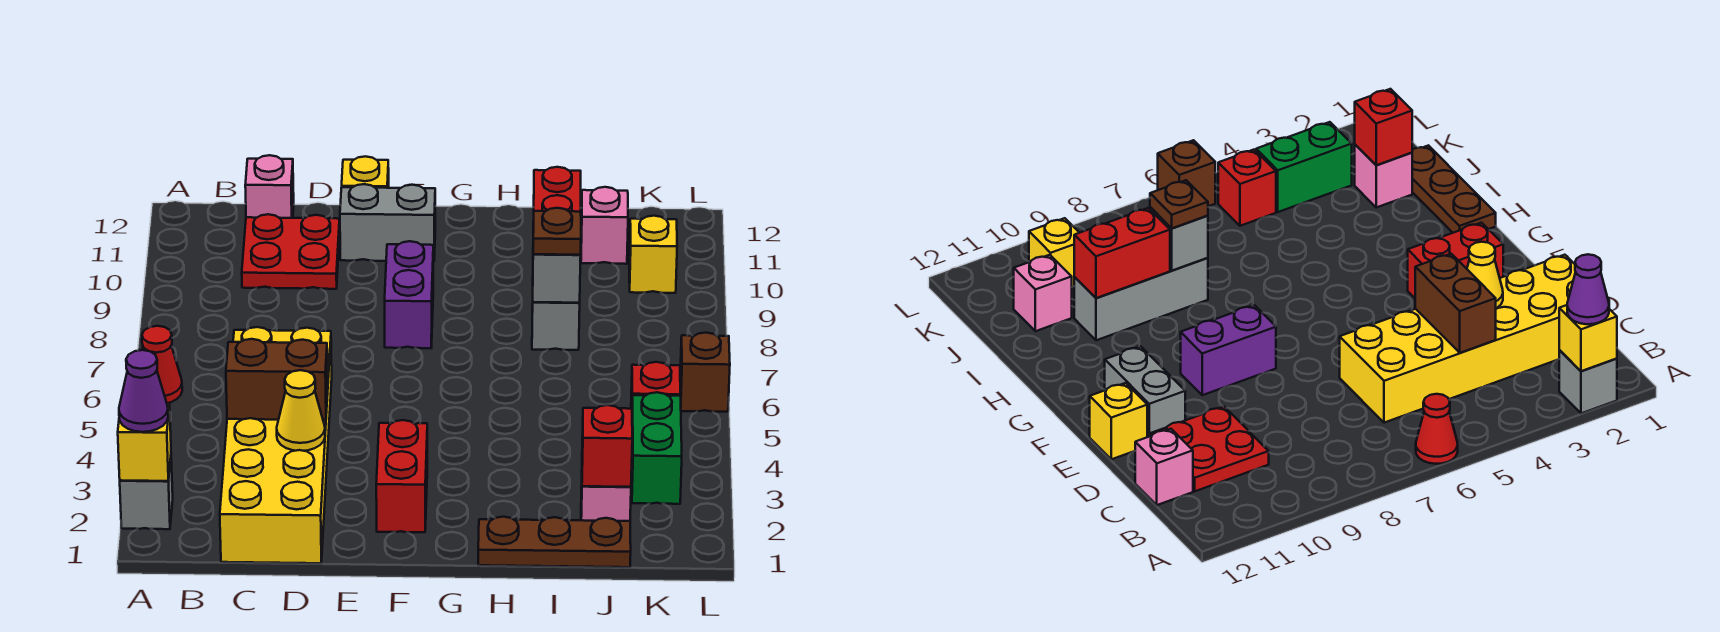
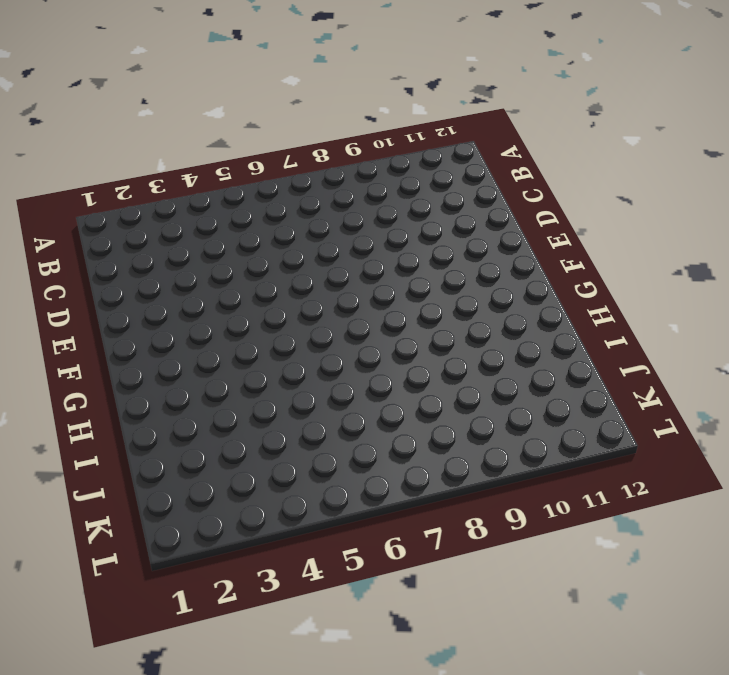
none -> grey 1x1 brick [120,459,173,529]
none -> red 1x1 cone [142,326,182,403]
none -> yellow 2x6 brick [220,327,332,563]

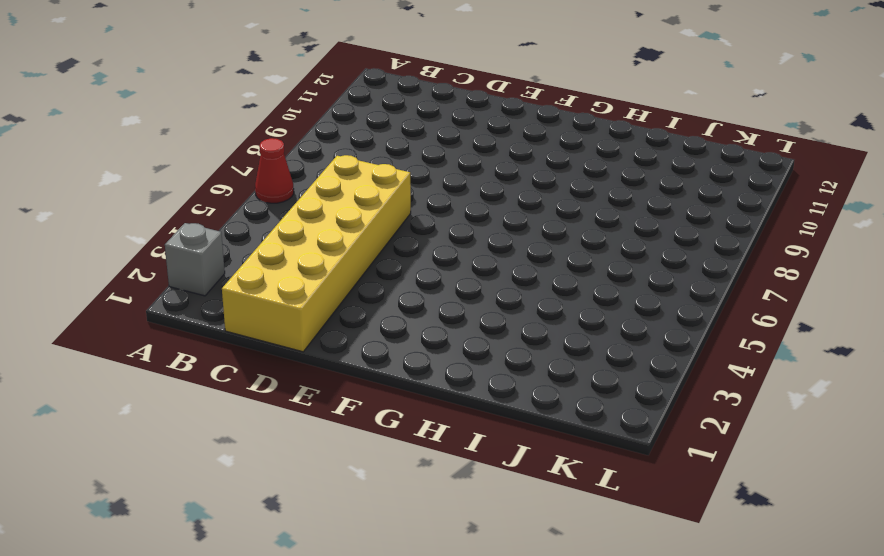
none -> red 2x2 plate [242,214,340,289]
none -> pink 1x1 brick [245,155,294,218]
none -> grey 1x2 brick [340,184,435,262]

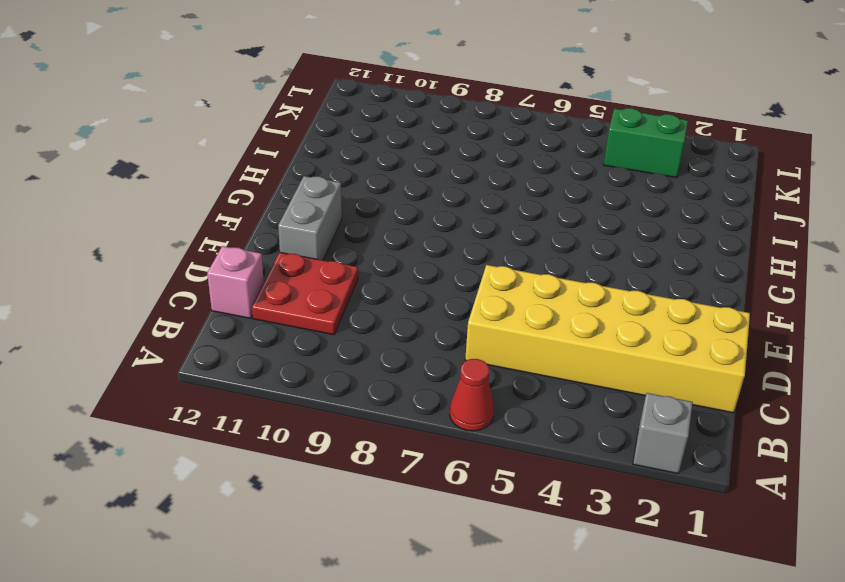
none -> yellow 1x1 brick [342,156,389,188]
none -> red 1x2 brick [376,420,427,532]
none -> purple 1x2 brick [385,241,433,348]

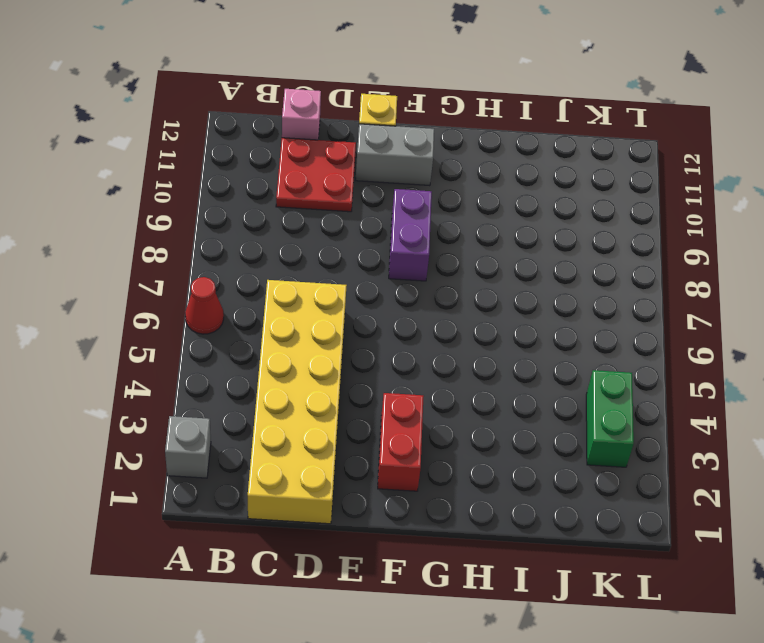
none -> brown 1x3 plate [478,517,631,567]
none -> grey 1x3 brick [532,302,580,350]
none -> pink 1x1 brick [581,486,631,521]

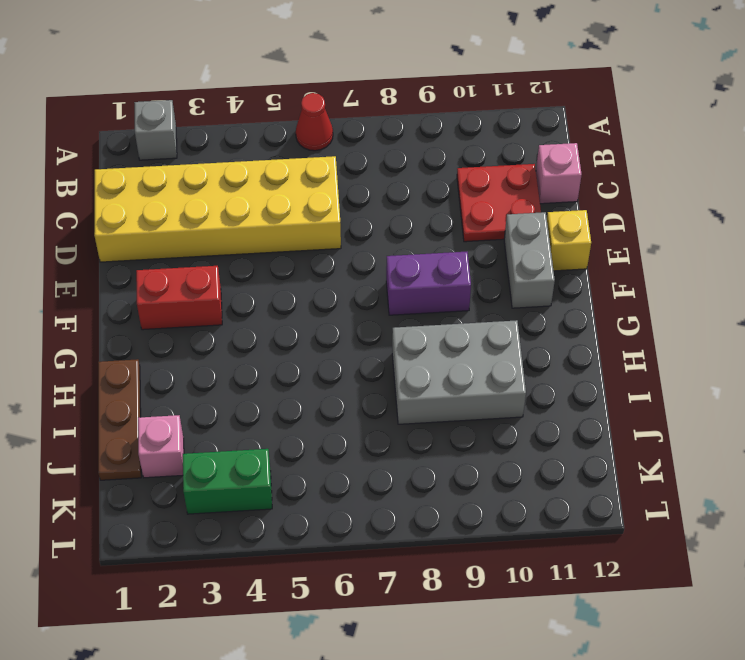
grey 2x3 brick [392,320,526,424] -> grey 1x3 brick [532,302,580,350]
none -> pink 1x1 brick [581,187,628,264]
none -> red 1x1 brick [631,362,680,409]
none -> yellow 1x1 brick [629,216,677,293]

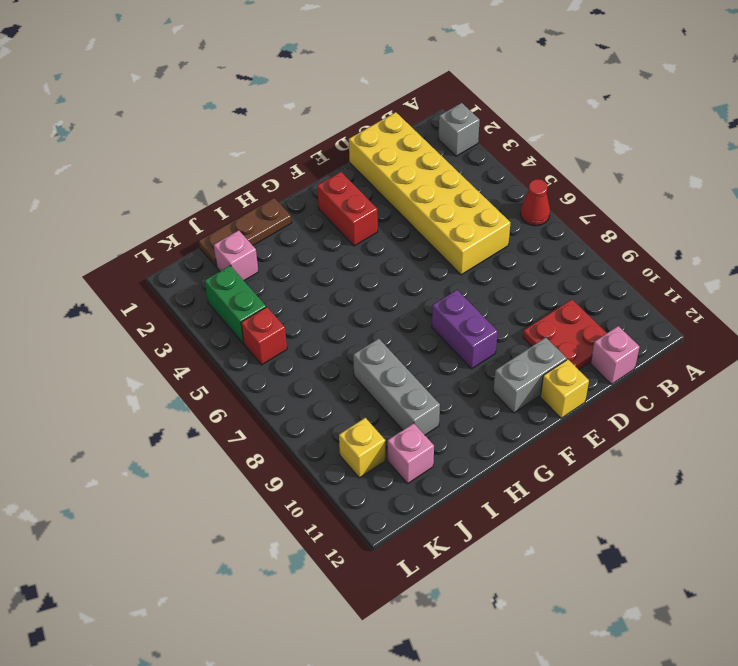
none -> brown 1x1 brick [680,333,730,412]
none -> yellow 1x1 brick [118,403,171,481]
none -> brown 1x2 brick [226,339,328,420]

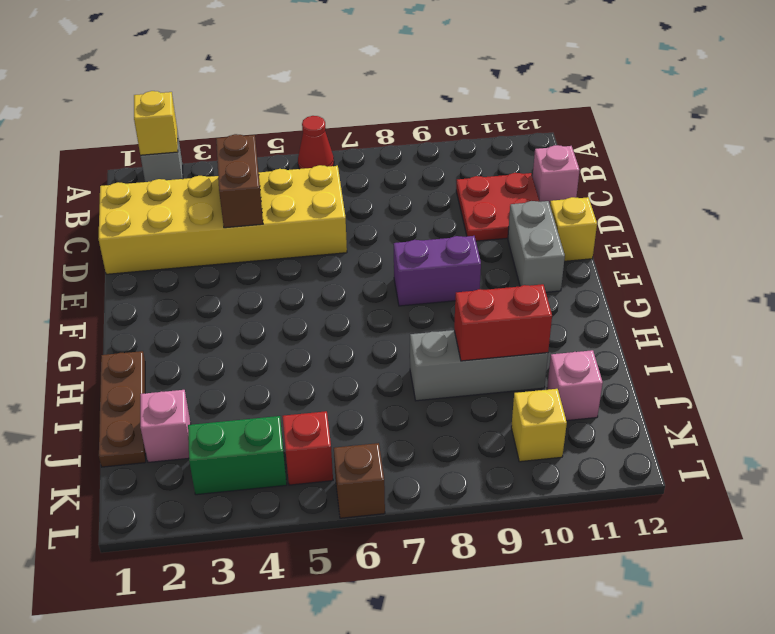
none -> red 1x2 brick [376,420,427,532]
none -> yellow 1x1 cone [277,370,325,451]
none -> grey 1x1 brick [533,254,581,303]

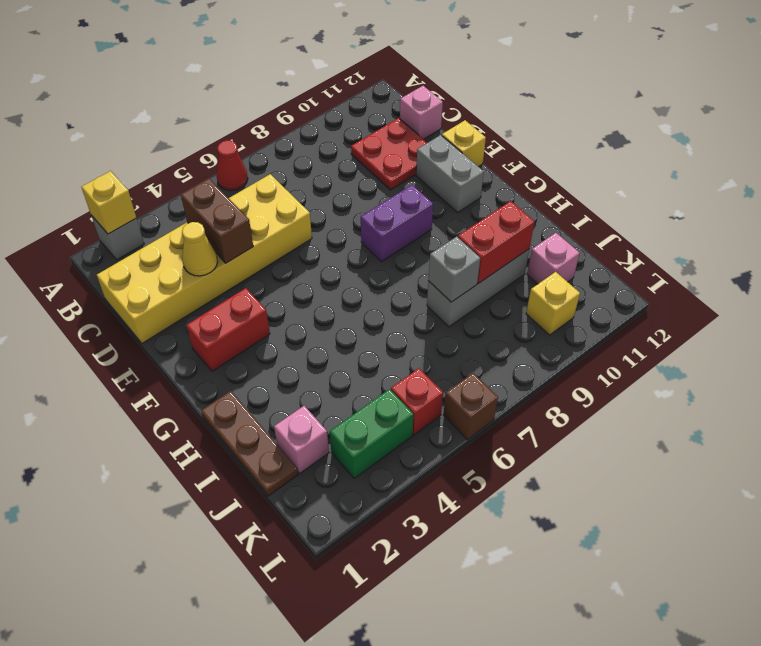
none -> red 1x1 brick [582,405,632,487]
none -> purple 1x1 cone [119,350,168,432]
none -> brown 1x1 plate [533,208,581,255]

